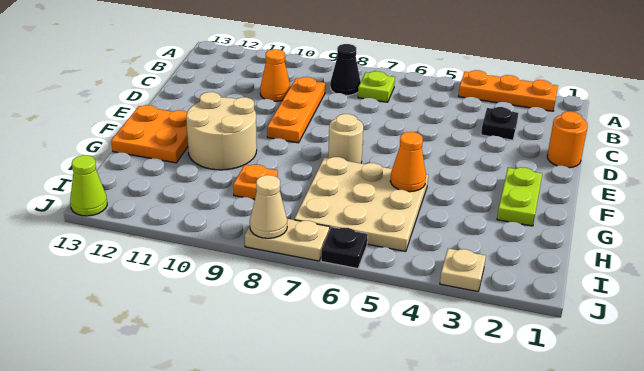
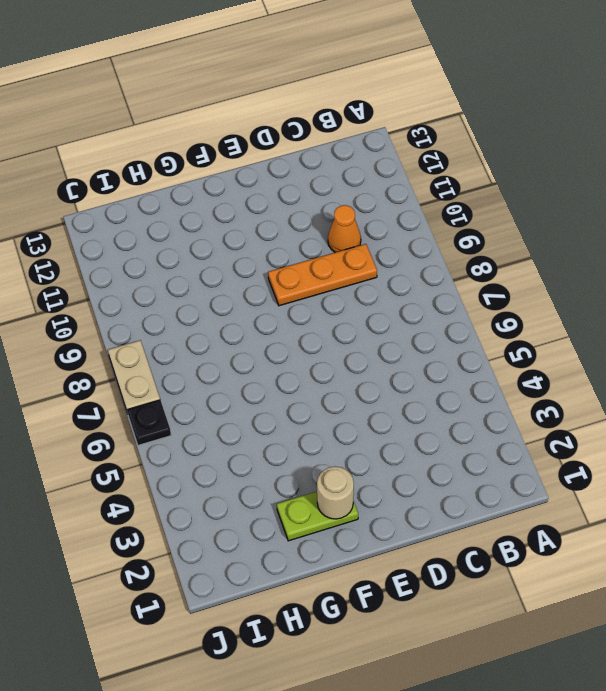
tan 1x1 round brick [317,467,354,519] -> tan 1x1 round brick moved to [328,114,363,163]
none -> orange 1x3 plate [459,70,558,111]
none -> lime 1x1 plate [358,71,395,102]
none -> black 1x1 cone [330,44,361,95]

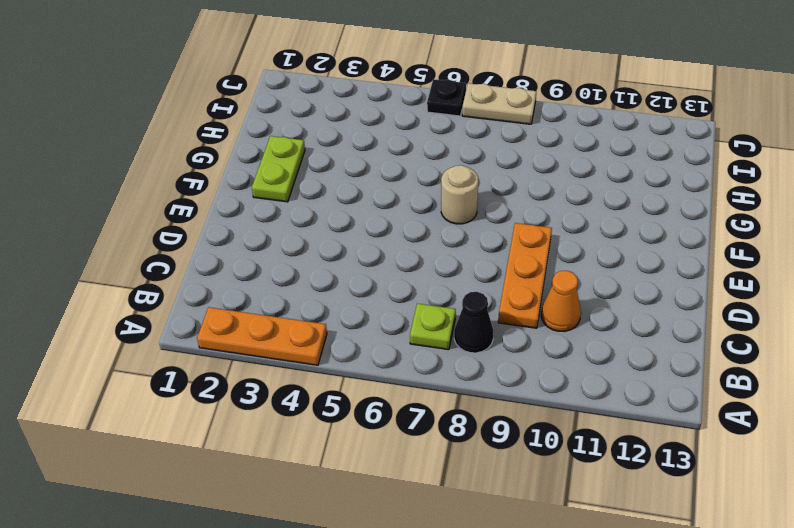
none -> black 1x1 plate [481,107,518,140]
none -> orange 1x1 round brick [547,111,588,168]
none -> tan 2x2 round brick [186,92,257,170]

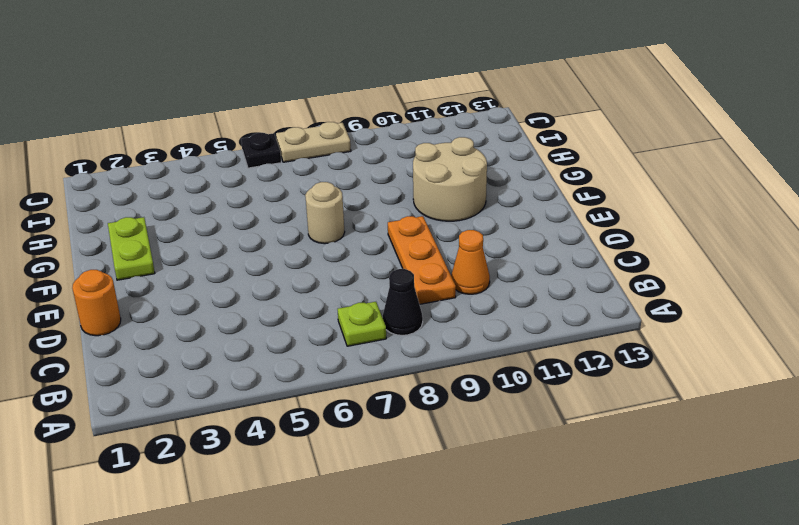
none -> orange 1x3 plate [459,70,558,111]
none -> black 1x1 plate [481,107,518,140]
none -> orange 2x2 plate [111,105,188,163]

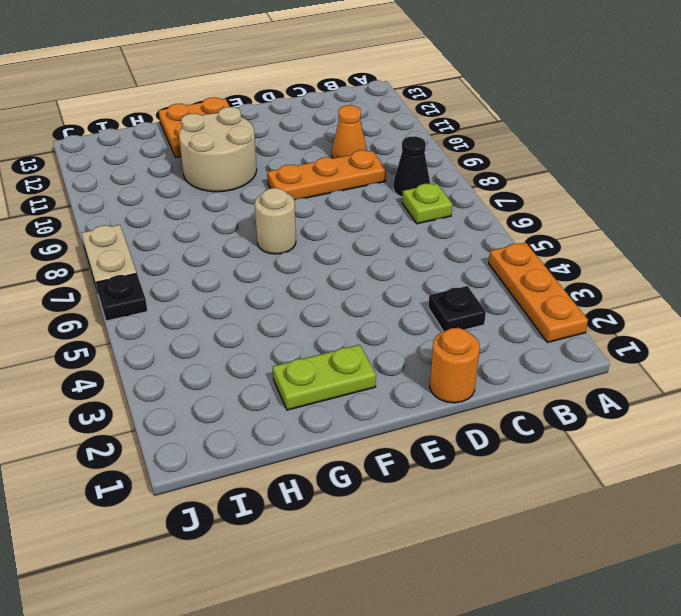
none -> tan 3x3 plate [294,157,428,251]
none -> orange 1x1 plate [233,165,278,199]
none -> tan 1x1 plate [440,248,486,292]

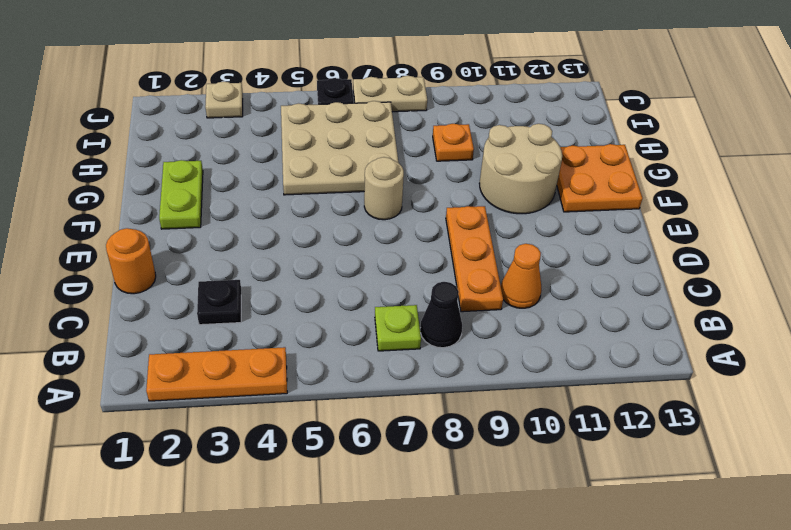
none -> lime 1x1 cone [70,155,107,216]
none -> orange 1x1 cone [390,132,426,192]
none -> tan 1x1 cone [250,175,287,238]

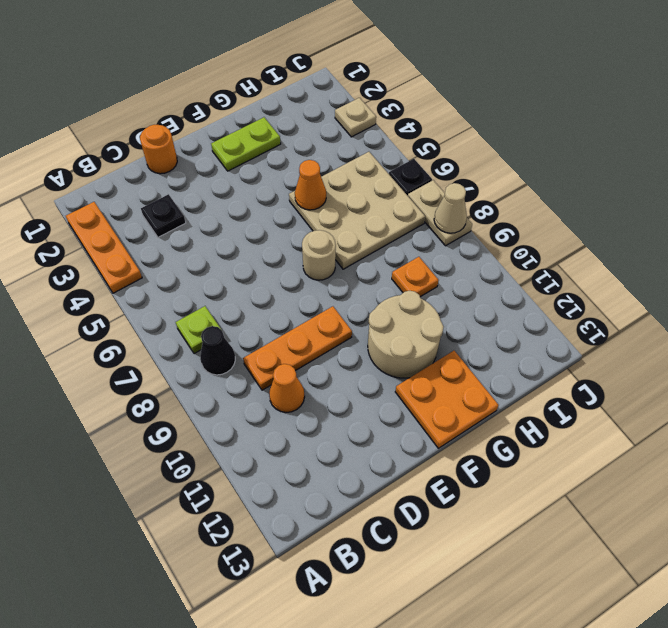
none -> lime 1x1 cone [70,155,107,216]

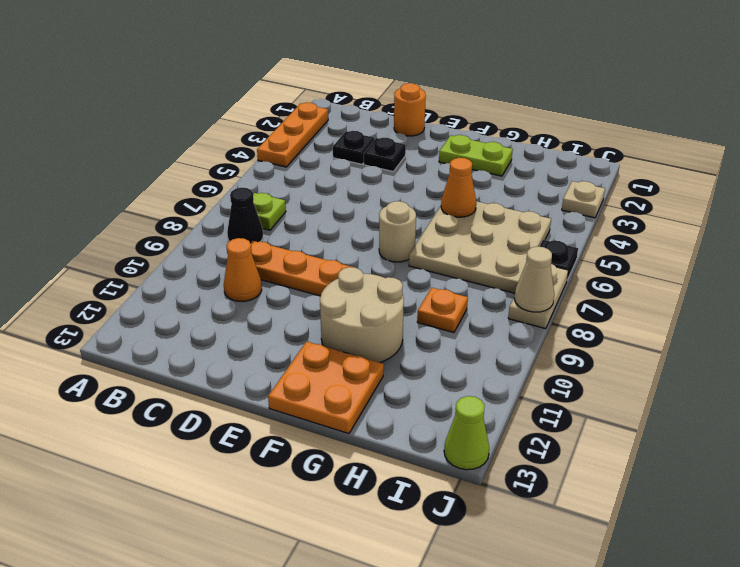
black 1x1 plate [364,138,406,172] -> none

